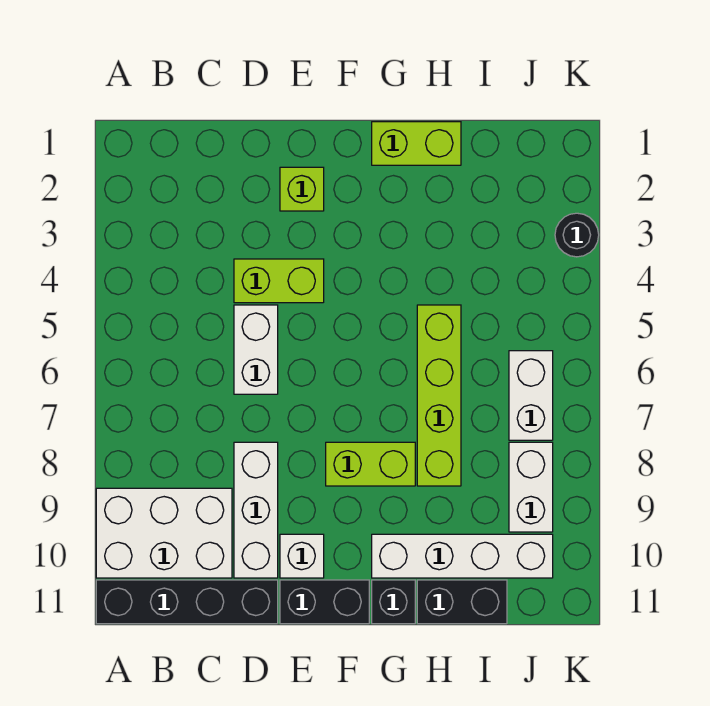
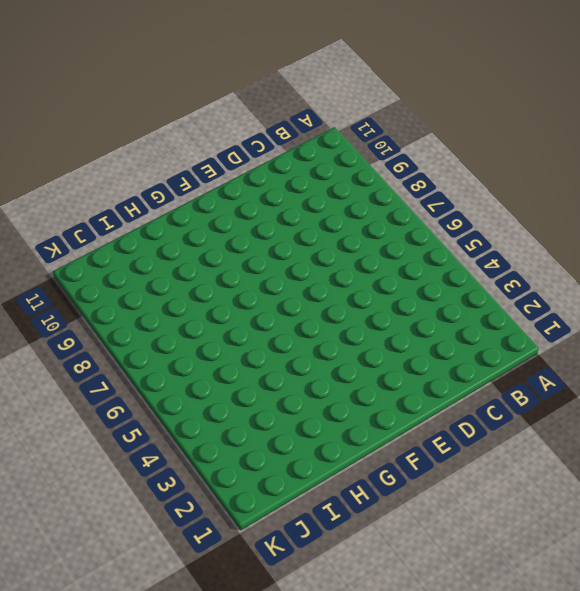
none -> white 2x3 brick [96,488,232,578]
none -> black 1x4 brick [96,580,278,624]
none -> lime 1x2 brick [234,259,324,303]

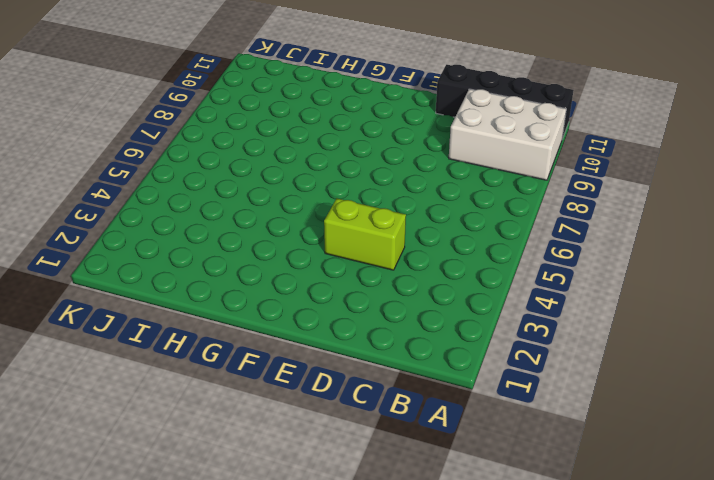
none -> white 1x2 brick [234,305,278,394]
none -> white 1x3 brick [234,442,278,578]
none -> lime 1x1 brick [280,167,324,211]

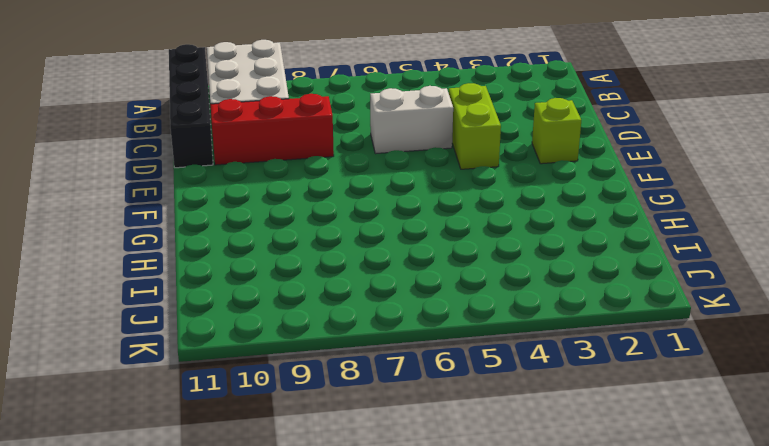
red 1x3 brick [210,94,334,165] -> white 1x3 brick [234,442,278,578]
none -> white 1x1 brick [280,534,324,578]
none -> black 1x2 brick [280,580,369,624]
none -> lime 1x2 brick [326,442,415,486]

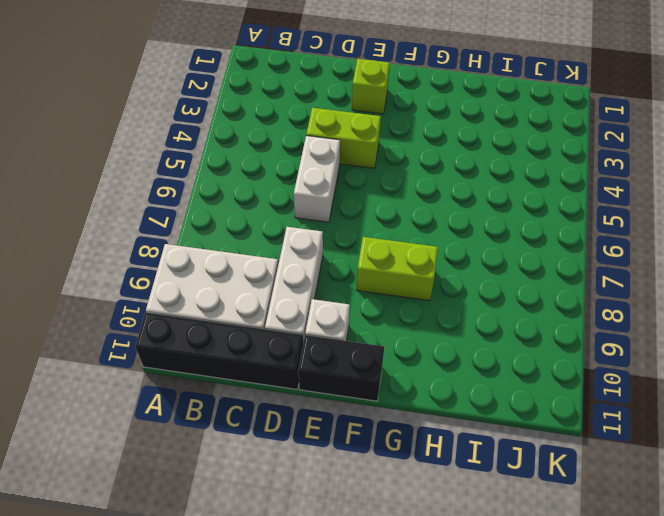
none -> lime 1x2 brick [372,122,461,165]
none -> white 1x4 brick [372,534,553,578]
none -> black 1x1 brick [372,580,415,624]

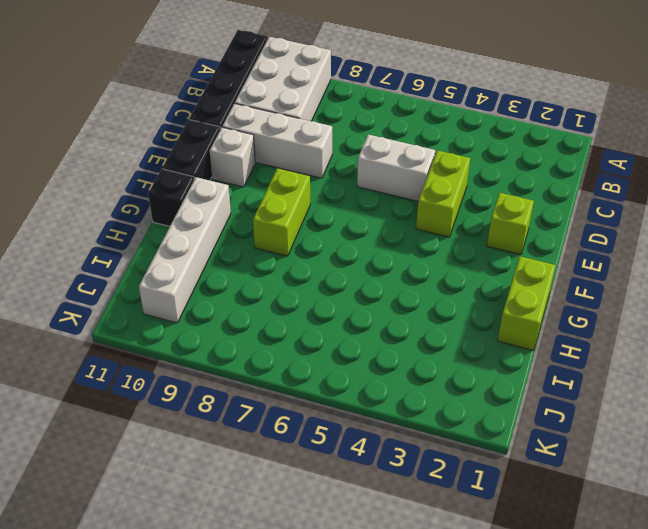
none -> lime 1x4 brick [417,305,461,486]
none -> black 1x2 brick [417,580,507,624]
none -> white 1x2 brick [509,351,553,440]

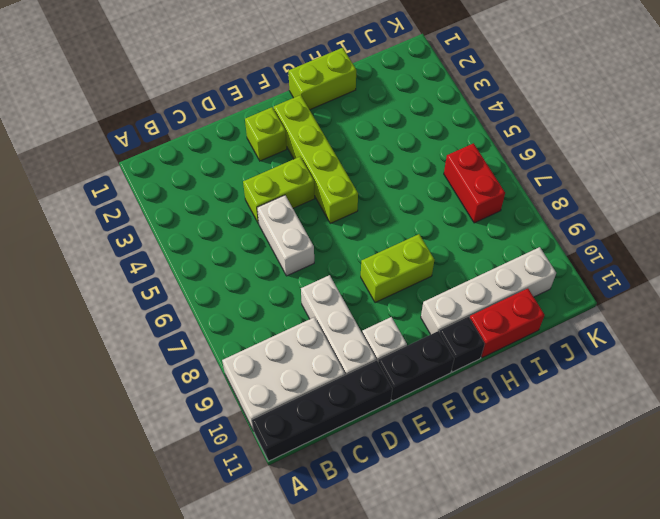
lime 1x4 brick [274,95,358,223] -> lime 1x4 brick moved to [417,305,461,486]
red 1x2 brick [470,288,545,358] -> black 1x2 brick [417,580,507,624]
red 1x2 brick [444,143,505,223] -> white 1x2 brick [509,351,553,440]
none -> white 1x2 brick [509,442,553,532]
none -> black 1x1 round brick [555,213,599,257]

